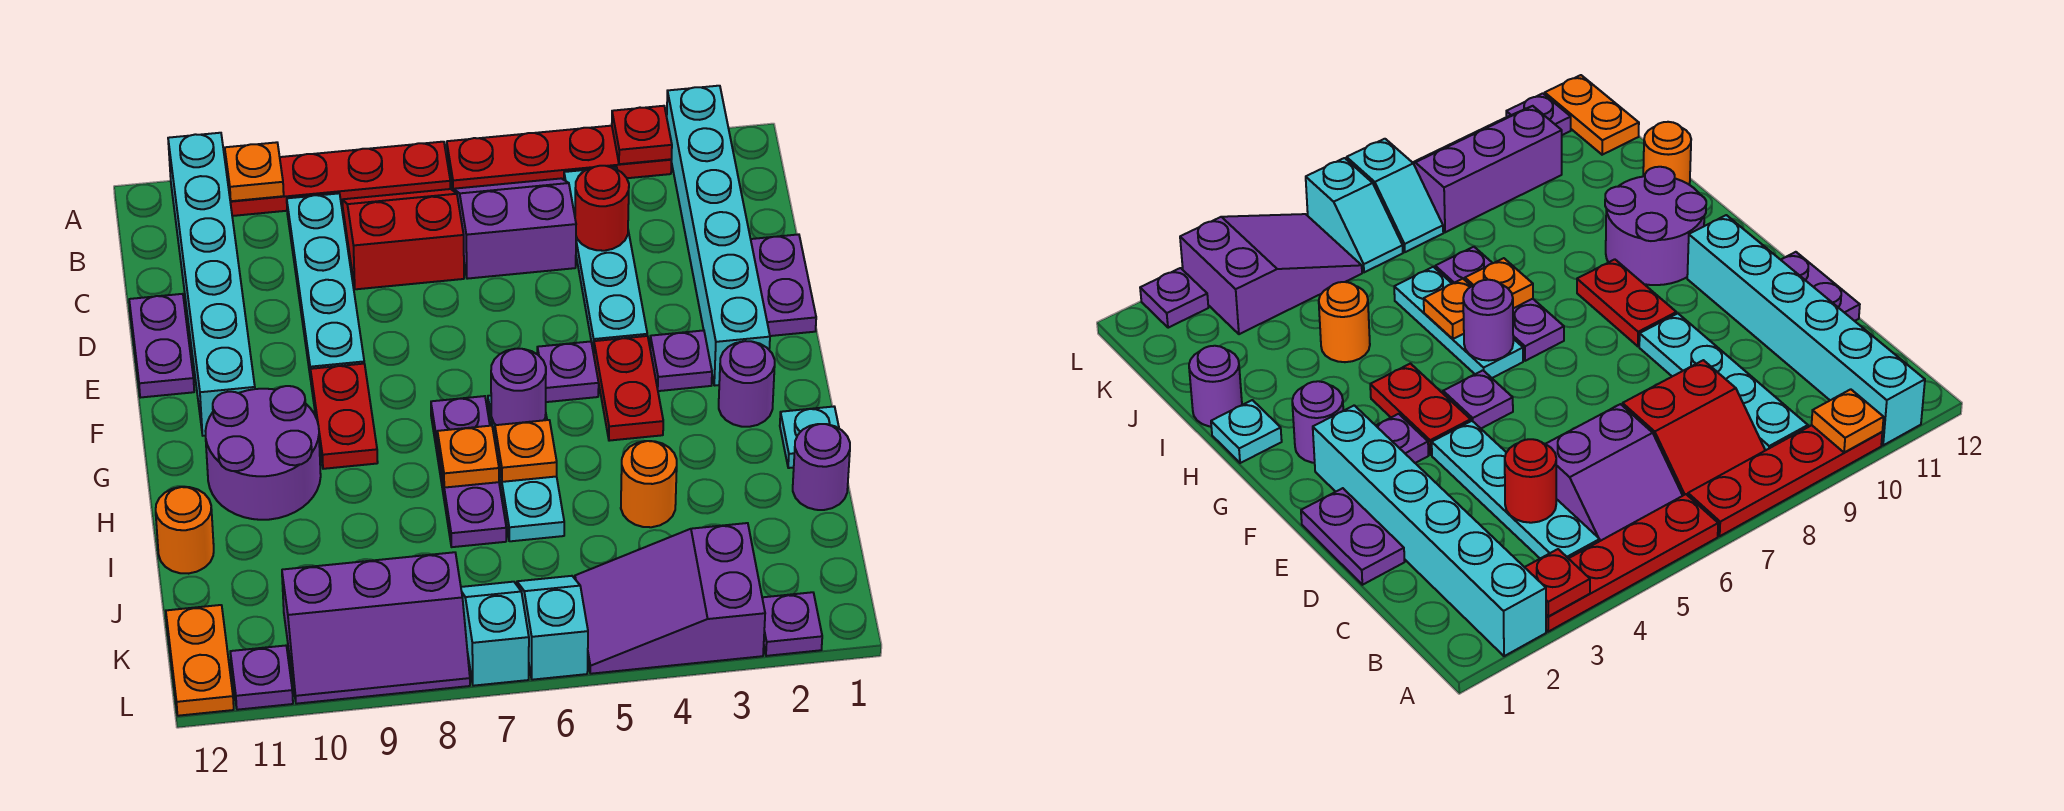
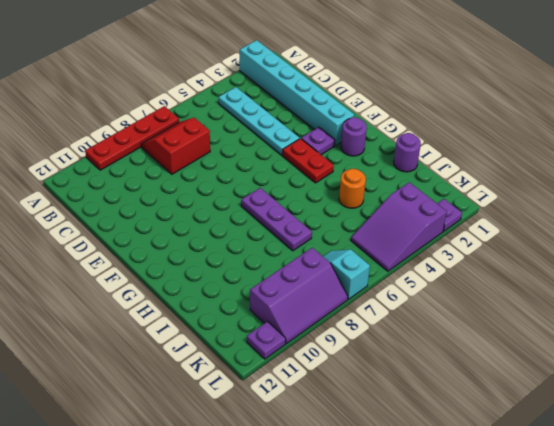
none -> red 1x4 plate [447,126,671,190]
none -> cyan 1x6 brick [168,133,255,436]
none -> purple 2x2 slope [453,178,576,279]
none -> cyan 1x4 plate [287,193,364,379]

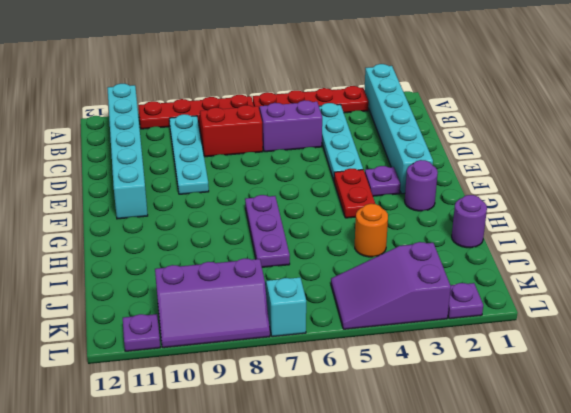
none -> purple 1x2 plate [751,234,816,336]
none -> purple 1x2 plate [129,294,194,398]
none -> purple 1x1 plate [537,341,599,402]
none -> red 1x2 plate [310,364,378,469]

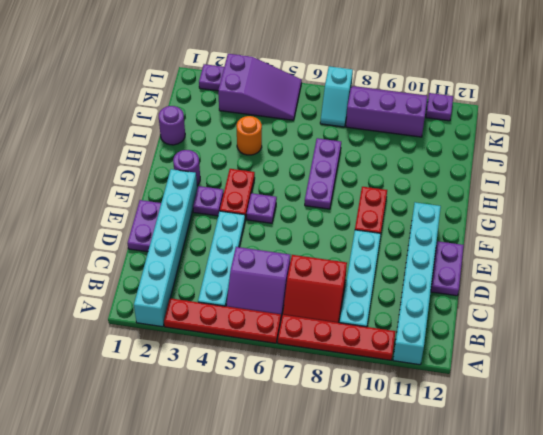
none -> cyan 1x3 plate [488,396,564,541]
none -> purple 2x2 round brick [205,386,321,520]
none -> cyan 1x1 plate [780,407,839,468]
none -> orange 1x1 round brick [156,487,214,574]

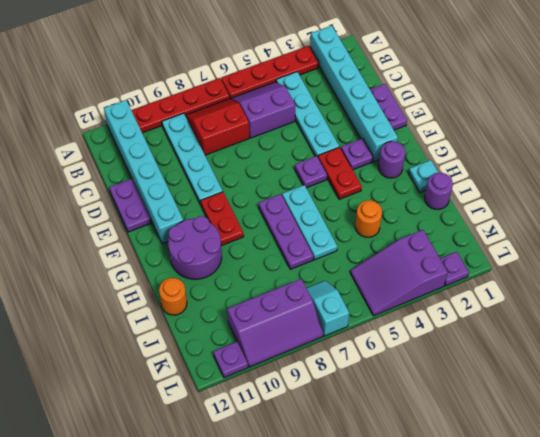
none -> cyan 1x2 slope [517,576,588,680]
none -> orange 1x2 plate [166,605,234,716]
none -> red 1x1 plate [612,106,672,164]
none -> orange 1x1 plate [225,142,284,201]

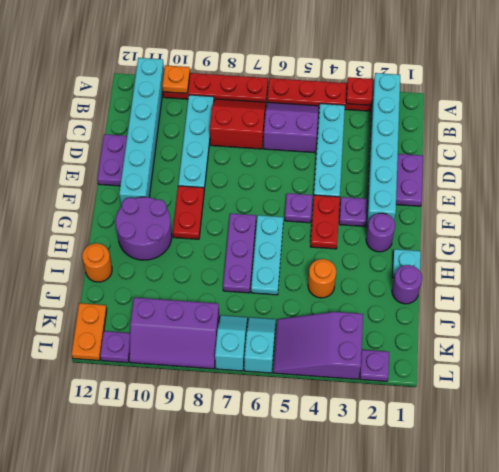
none -> red 1x1 round brick [575,166,629,251]
none -> purple 1x1 round brick [491,349,546,425]
none -> orange 1x1 plate [495,420,557,482]
none -> orange 1x1 plate [437,426,499,488]

